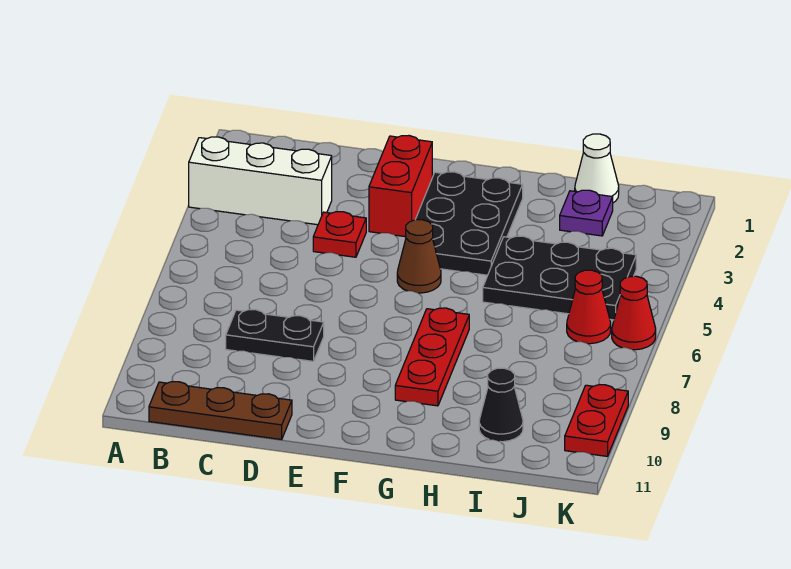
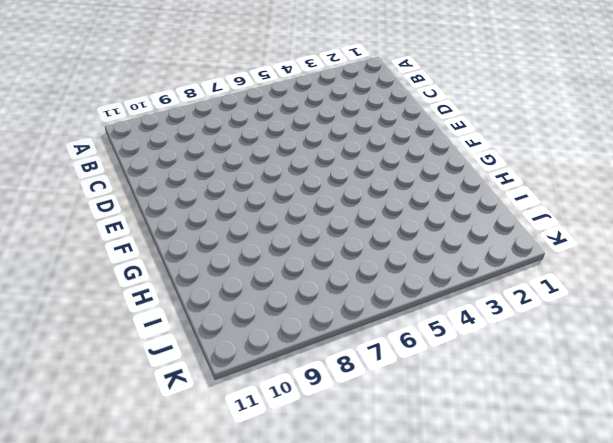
none -> white 1x3 brick [189,137,332,225]
none -> brown 1x3 plate [149,382,292,440]
none -> black 1x2 plate [226,310,324,361]

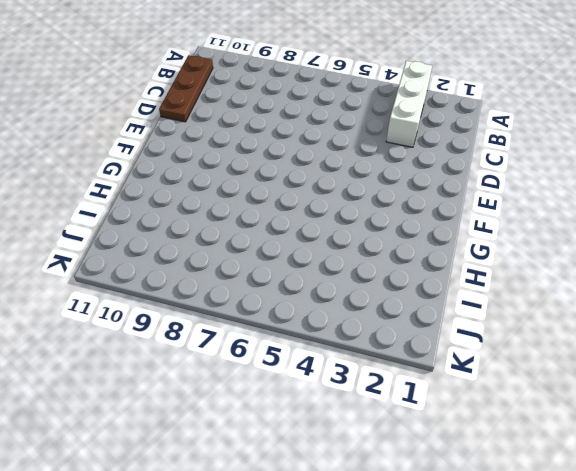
none -> black 1x2 plate [226,310,324,361]
none -> red 1x1 plate [313,212,366,257]
none -> red 1x2 brick [369,136,432,237]

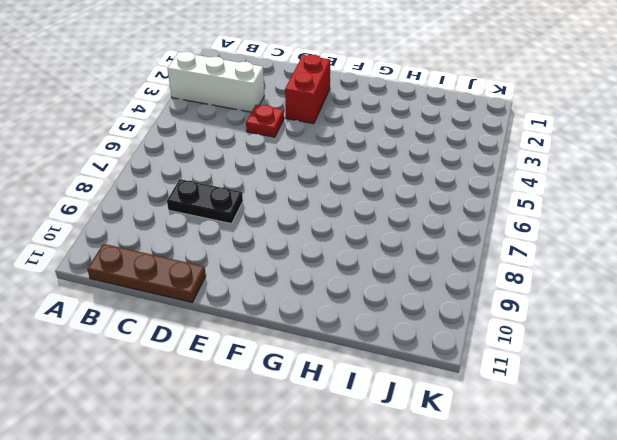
none -> black 2x3 plate [415,172,523,275]
none -> brown 1x1 cone [397,220,441,293]
none -> red 1x3 plate [395,308,469,406]

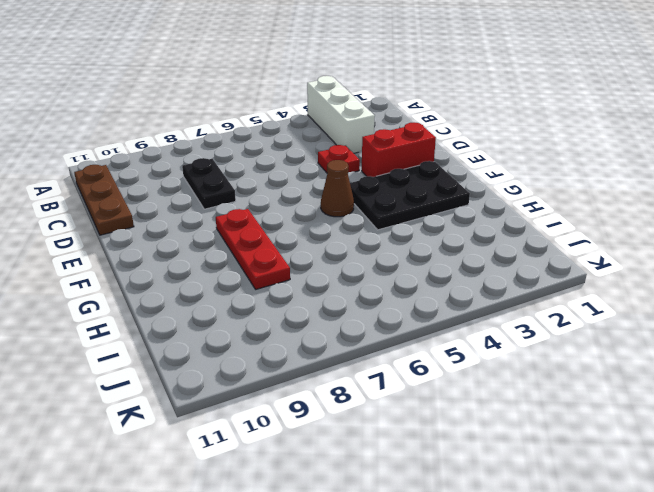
red 1x3 plate [216,209,290,289] -> red 1x3 plate turned to [395,308,469,406]
none -> black 2x3 plate [483,236,636,320]
none -> white 1x1 cone [575,134,619,203]
none -> purple 1x1 plate [560,190,613,236]

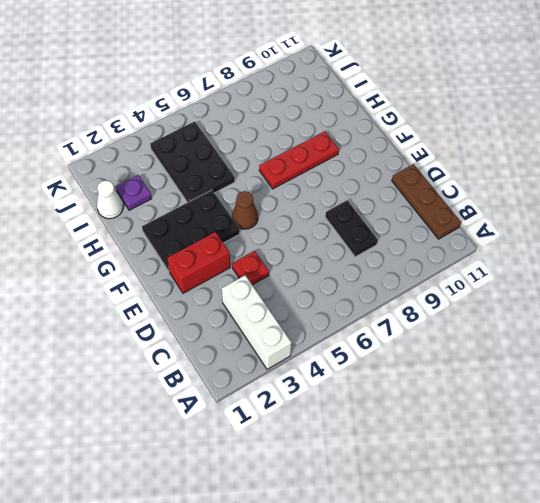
none -> black 1x1 cone [479,368,523,442]
none -> red 1x1 cone [567,270,611,344]
none -> red 1x1 cone [612,276,656,350]

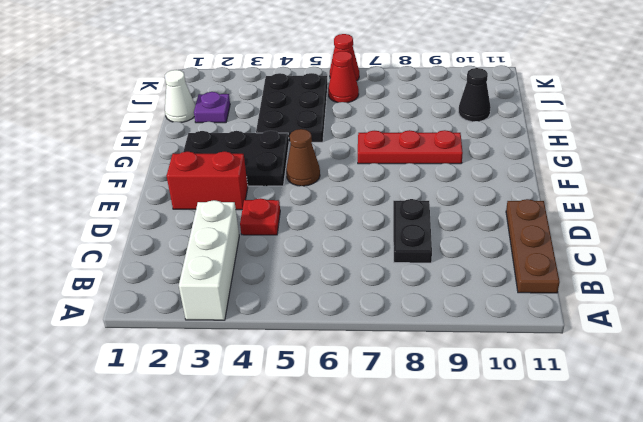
none -> red 1x2 plate [565,385,628,456]

